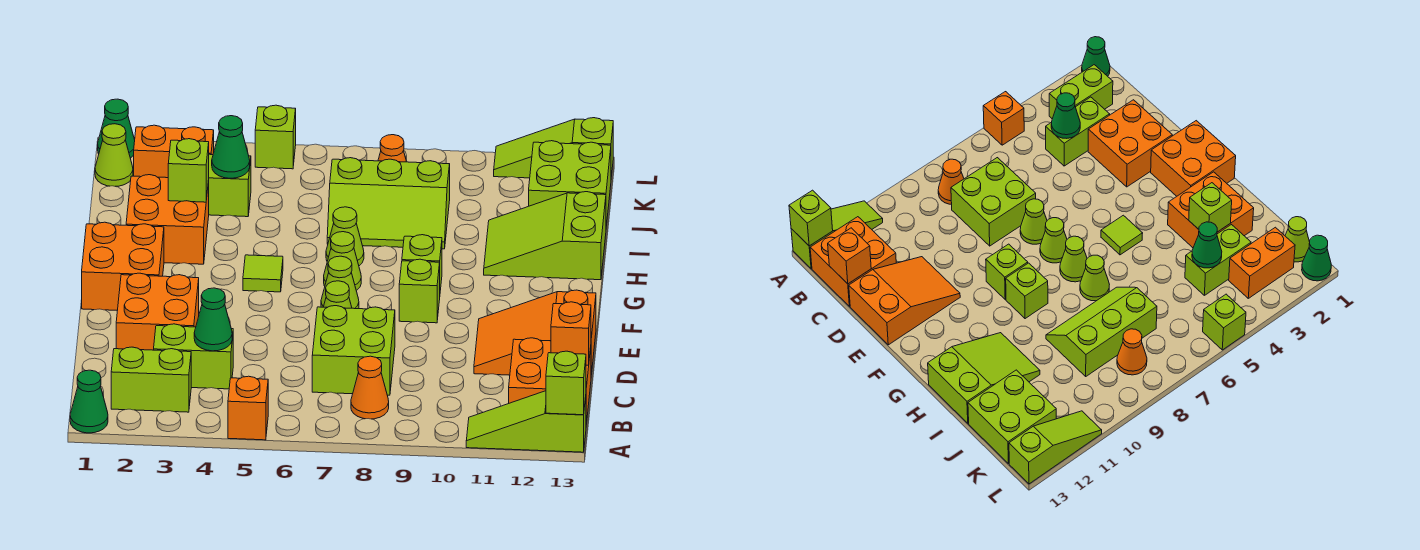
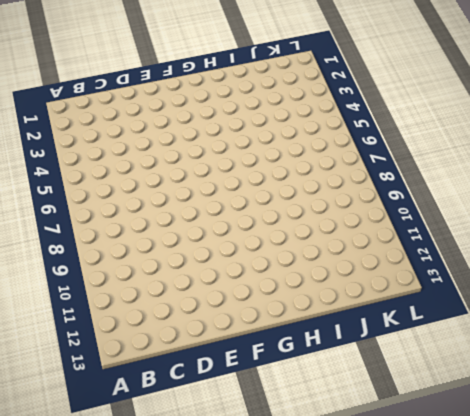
none -> green 1x1 cone [70,370,108,433]
none -> orange 1x1 brick [228,376,268,440]
none -> lime 1x3 slope [466,391,586,452]
none -> lime 1x2 brick [111,347,191,412]

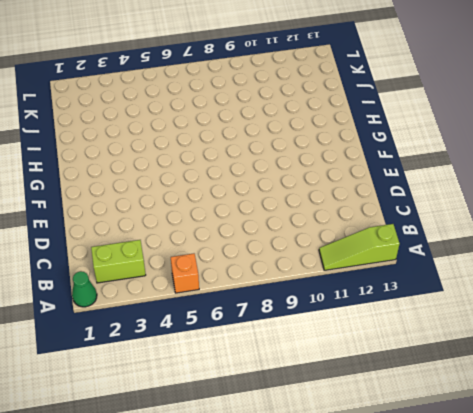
none -> orange 1x1 cone [351,356,389,419]
none -> orange 2x2 brick [509,338,591,424]
none -> lime 1x2 brick [154,324,233,389]
none -> lime 2x2 brick [312,306,395,395]

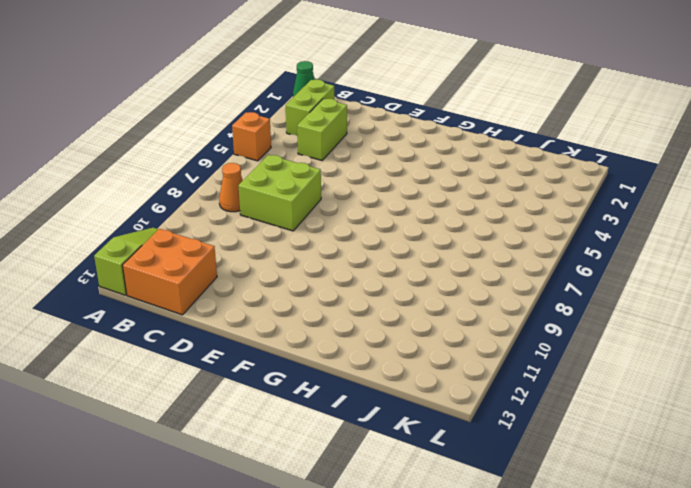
none -> orange 2x2 brick [116,273,199,350]
none -> orange 2x3 slope [474,290,596,375]
none -> lime 1x1 cone [323,281,352,308]
none -> orange 2x2 brick [82,222,164,310]

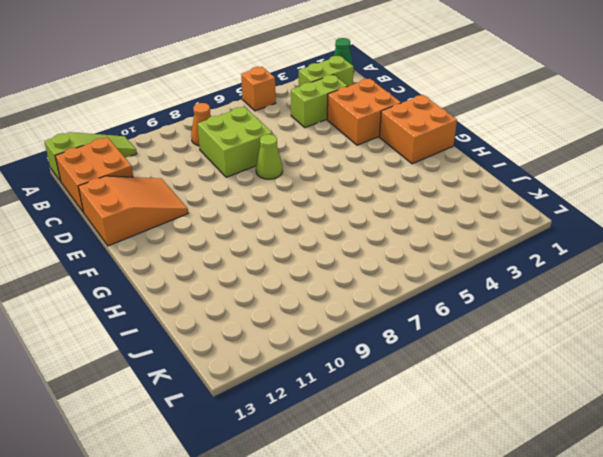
none -> lime 1x1 cone [321,256,359,309]
none -> lime 1x1 brick [399,259,440,323]
none -> lime 1x1 tile [243,255,283,292]
none -> lime 1x1 cone [324,232,361,291]

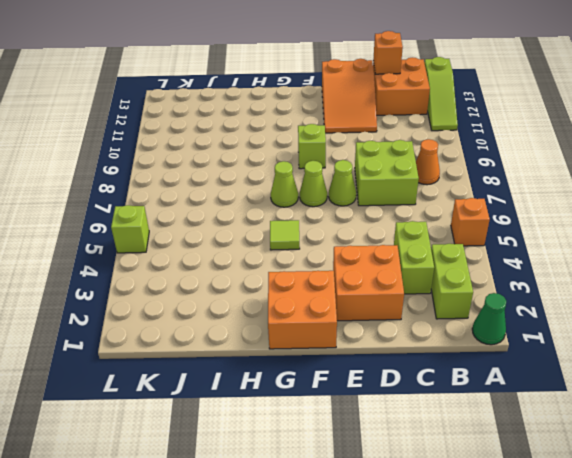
none -> lime 1x1 brick [402,235,442,290]
none -> orange 2x2 brick [126,175,209,264]
none -> lime 1x1 cone [326,207,364,266]
none -> lime 2x3 slope [484,192,606,280]

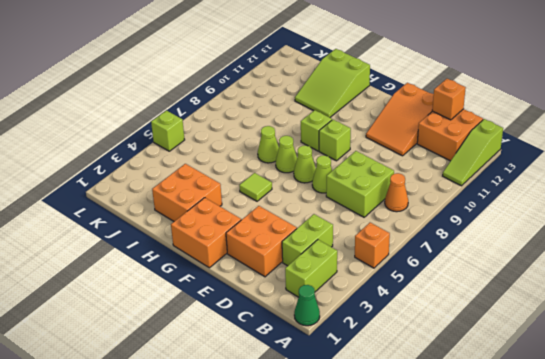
none -> lime 2x3 slope [327,158,450,249]
none -> lime 1x2 brick [208,154,251,217]
none -> lime 2x2 brick [529,141,611,226]
none -> lime 1x1 cone [95,124,133,186]

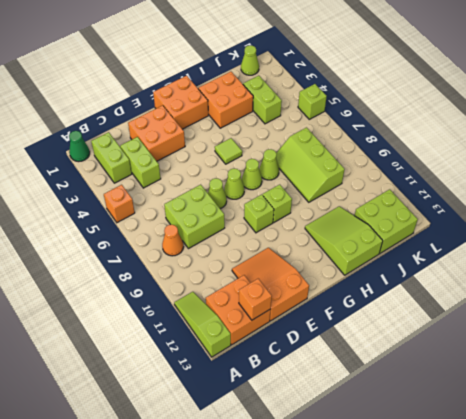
none -> orange 1x2 brick [134,125,214,178]
none -> orange 1x1 cone [378,135,407,162]
none -> green 1x1 cone [98,99,135,158]
none -> lime 1x3 slope [494,118,613,178]

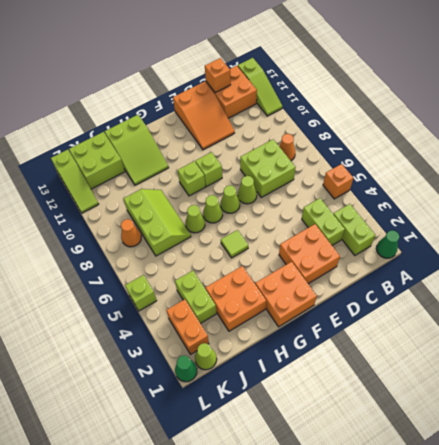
none -> lime 1x1 brick [546,351,586,415]
none -> green 1x1 cone [194,288,232,351]
none -> lime 1x1 brick [168,139,209,202]
none -> green 1x1 cone [212,116,250,178]

